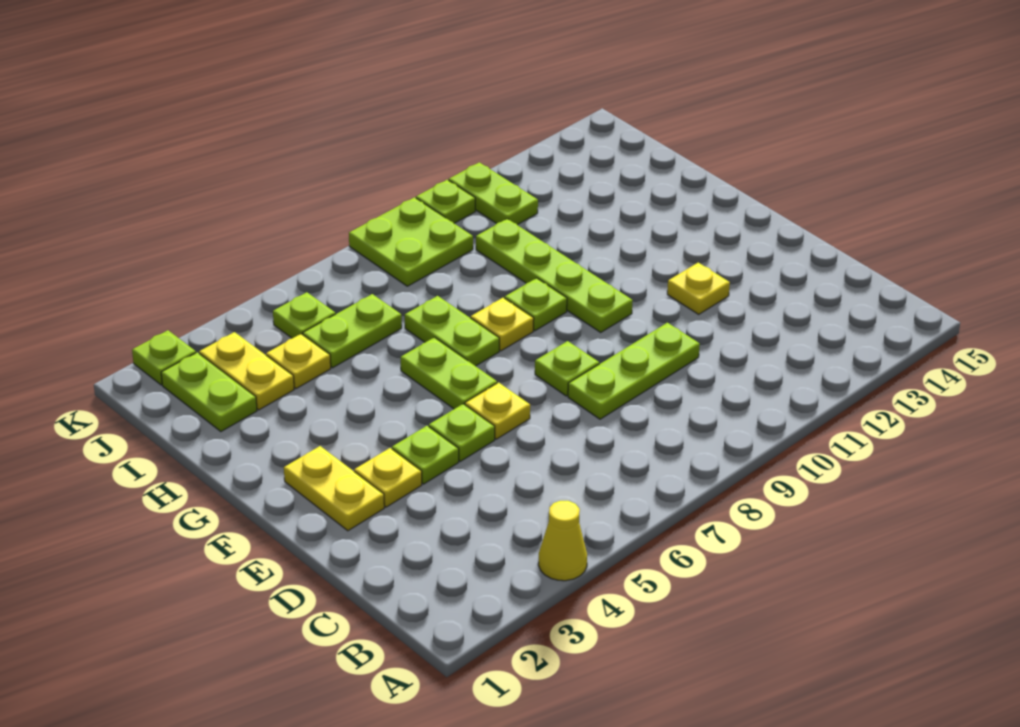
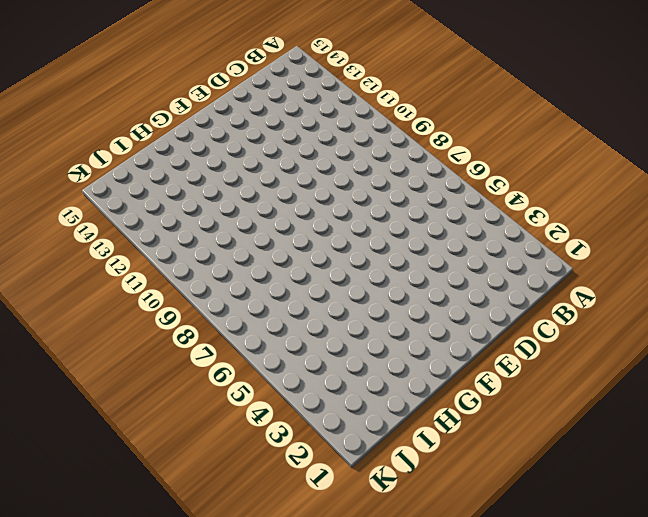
none -> yellow 1x1 cone [538,501,587,581]
none -> lime 1x3 plate [568,323,700,419]
none -> yellow 1x2 plate [284,446,384,531]

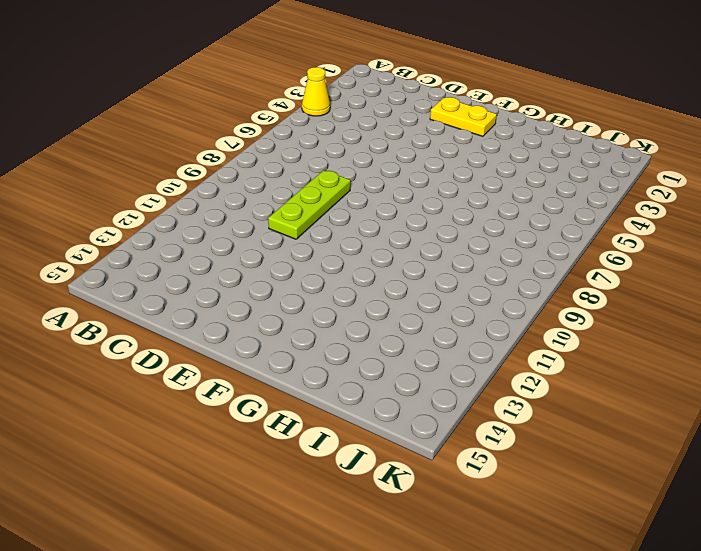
none -> yellow 1x1 plate [354,448,422,507]
none -> lime 1x1 plate [392,426,459,484]
none -> lime 1x1 plate [429,404,495,461]

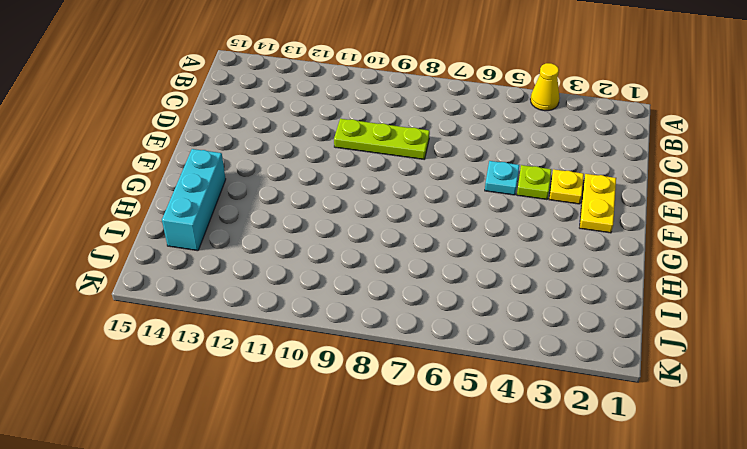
cyan 1x1 plate [485,161,519,195] -> lime 1x1 plate [429,404,495,461]
cyan 1x3 brick [162,149,226,251] -> none
none -> yellow 1x1 plate [465,382,530,439]
none -> lime 1x1 plate [535,341,599,396]
none -> yellow 1x1 plate [667,263,730,314]

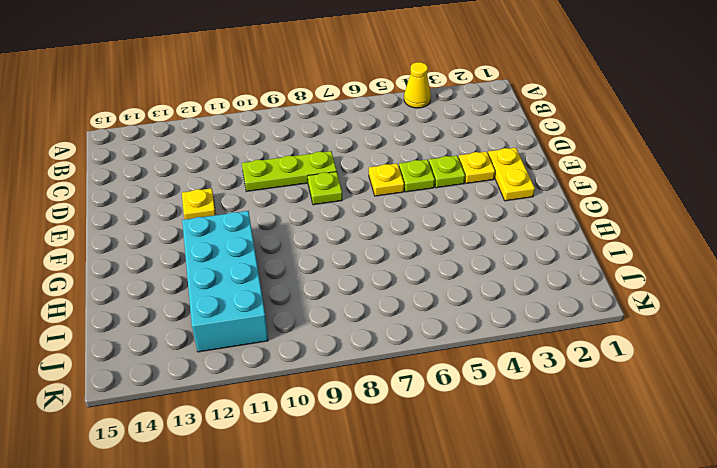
cyan 2x4 brick [182,211,268,352] -> lime 1x2 plate [449,162,538,225]
none -> lime 1x2 plate [401,337,497,409]
none -> lime 1x4 plate [476,219,633,332]
none -> lime 1x2 plate [405,296,499,366]

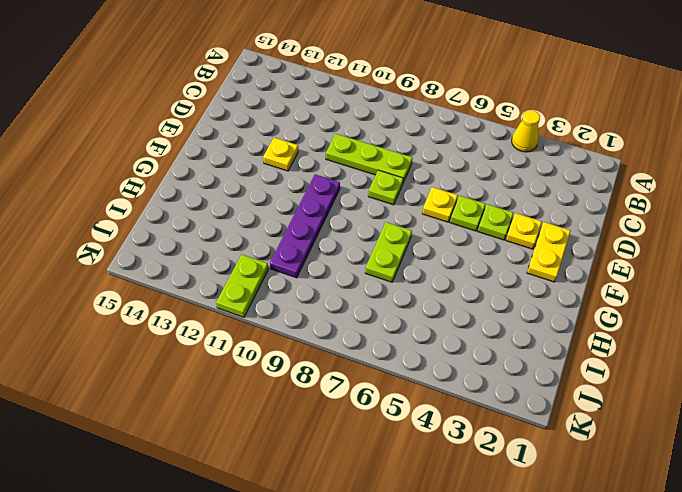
purple 1x4 plate [270,174,340,278] -> lime 1x4 plate [476,219,633,332]
none -> lime 1x2 plate [401,337,497,409]
none -> yellow 1x1 plate [471,298,534,351]
none -> lime 1x1 plate [505,278,567,331]

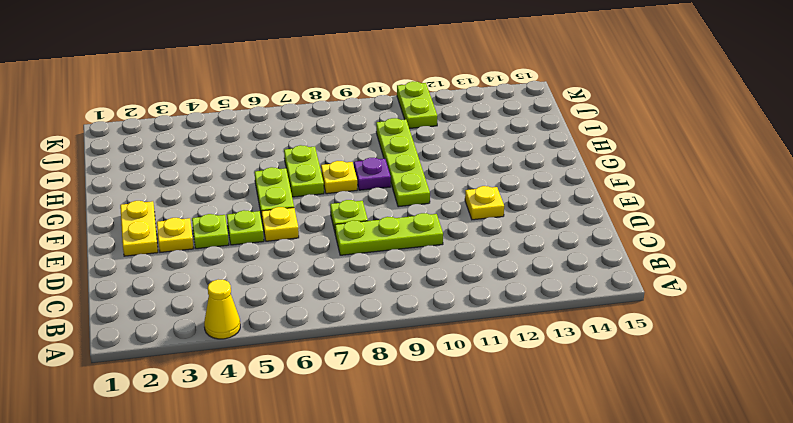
purple 1x1 plate [354,158,391,190] -> lime 1x1 plate [505,278,567,331]
none -> lime 1x2 plate [161,352,257,432]
none -> yellow 1x2 plate [199,332,294,410]
none -> yellow 1x1 plate [266,334,331,389]

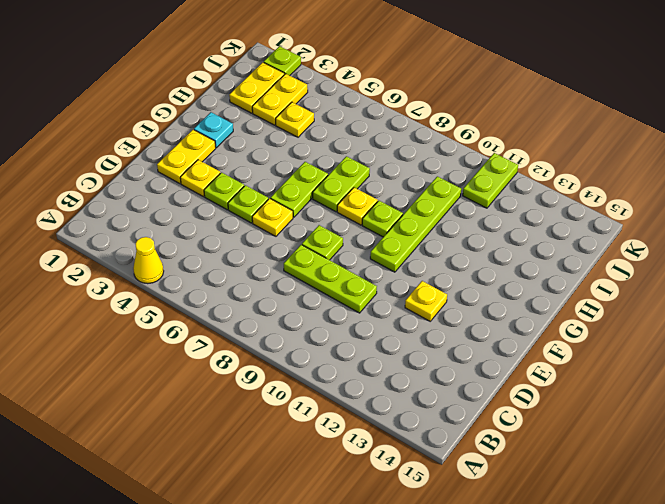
cyan 1x1 plate [194,112,233,148] -> none
yellow 1x2 plate [229,62,284,113] -> lime 1x2 plate [161,352,257,432]
none -> lime 1x2 plate [303,294,402,368]
none -> lime 1x1 plate [273,292,336,338]
none -> lime 2x2 plate [349,197,473,286]

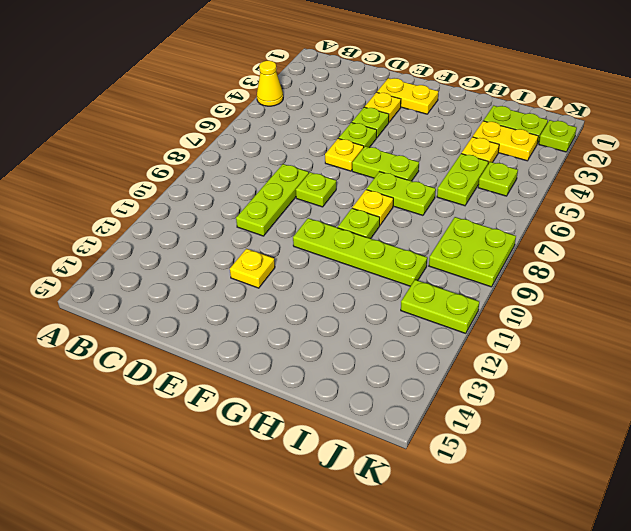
none -> lime 1x1 plate [416,180,475,223]

